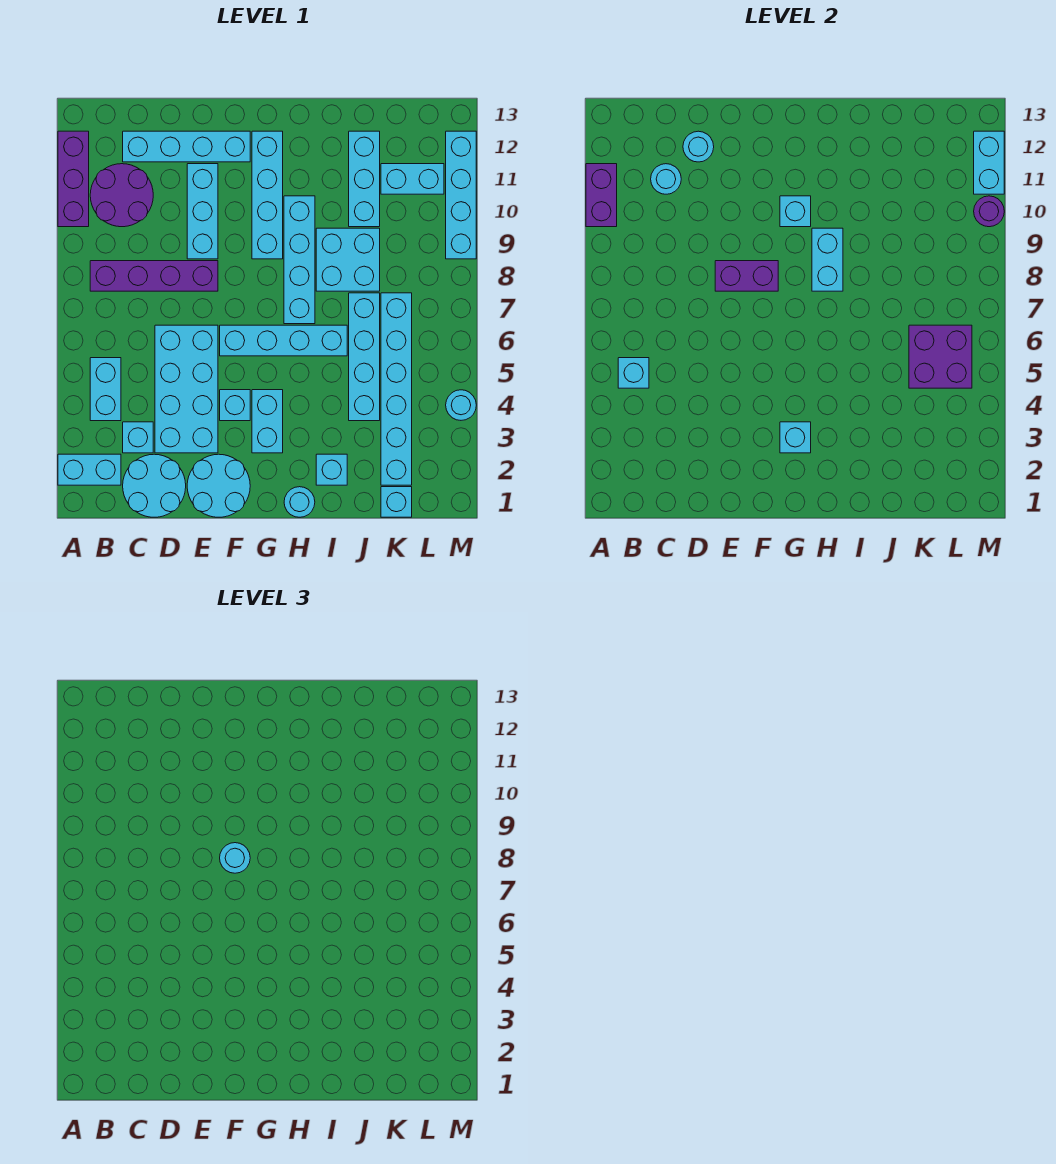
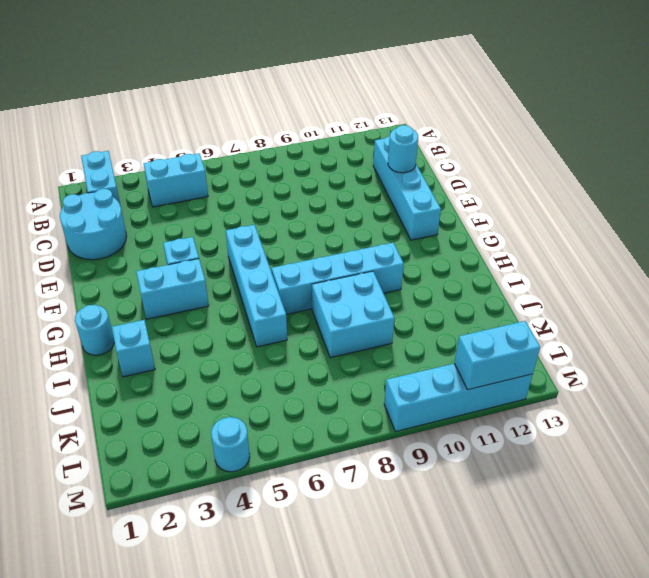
none -> purple 1x3 brick [58,131,89,227]
none -> purple 1x4 brick [90,261,218,291]
none -> purple 2x2 round brick [90,164,153,227]
none -> cyan 1x1 brick [123,422,153,453]

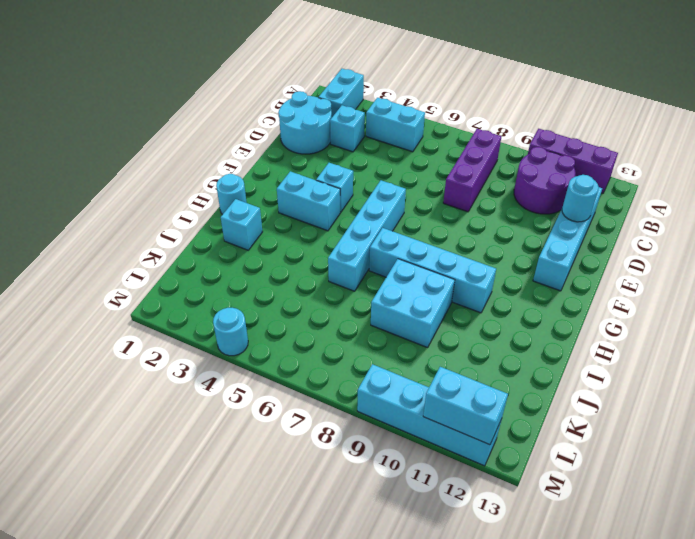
purple 1x3 brick [443,129,501,212] -> purple 1x4 brick [90,261,218,291]
none -> cyan 2x4 brick [155,325,218,453]
none -> cyan 2x2 round brick [187,454,250,517]
none -> cyan 1x3 brick [187,164,218,259]
none -> cyan 1x4 brick [252,131,283,259]

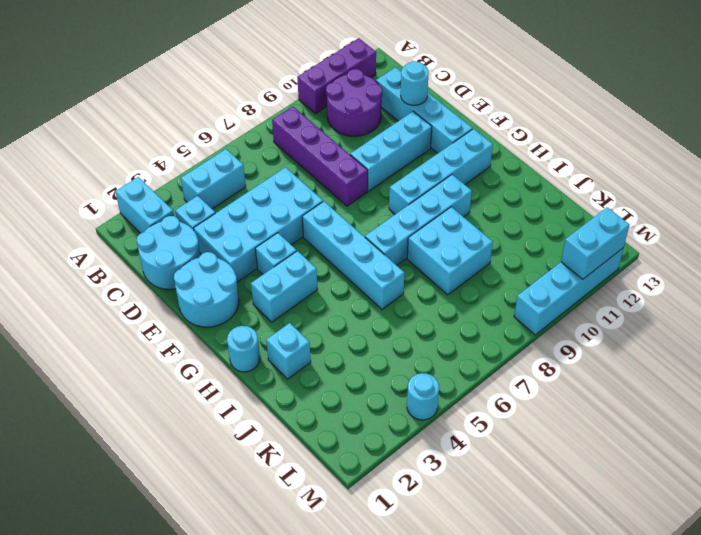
none -> cyan 1x4 brick [349,293,380,421]
none -> cyan 1x3 brick [349,131,380,227]
none -> cyan 1x1 brick [381,487,412,517]
none -> cyan 1x6 brick [381,293,412,485]

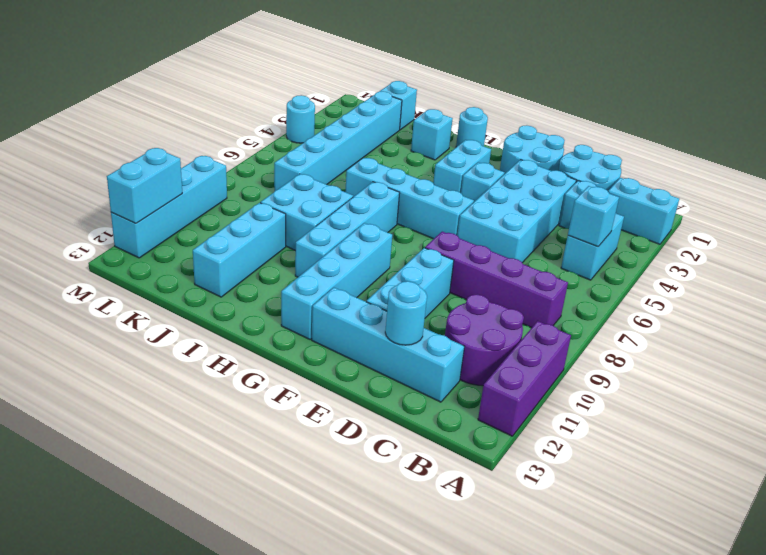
none -> cyan 1x4 brick [349,293,380,421]
none -> cyan 1x2 brick [381,164,444,194]
none -> purple 1x2 brick [586,164,617,227]
none -> cyan 1x1 round brick [651,164,681,194]

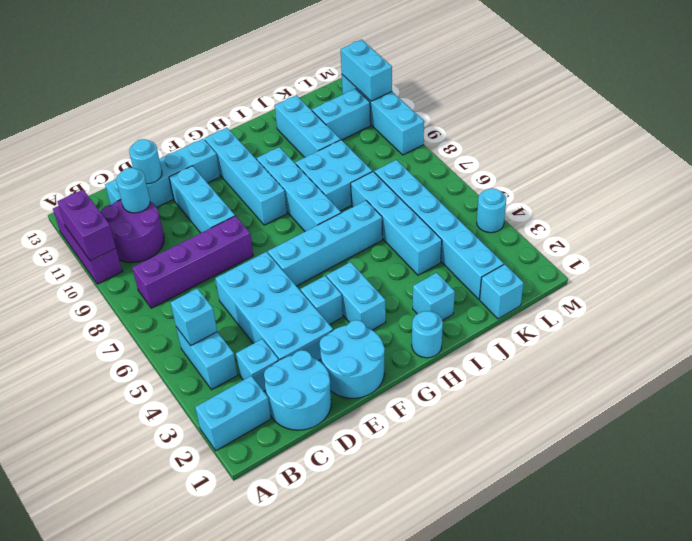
none -> purple 1x2 brick [715,261,778,291]
none -> cyan 1x1 brick [780,422,811,453]
none -> cyan 1x1 brick [780,196,811,227]
none -> cyan 1x2 brick [812,228,843,291]

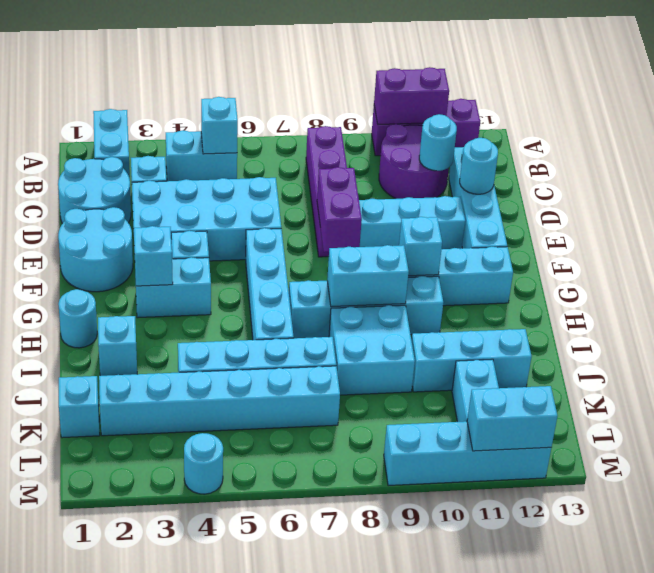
none -> purple 2x2 brick [909,325,972,388]
none -> purple 1x1 round brick [974,196,1004,227]
none -> cyan 1x1 round brick [220,843,250,873]

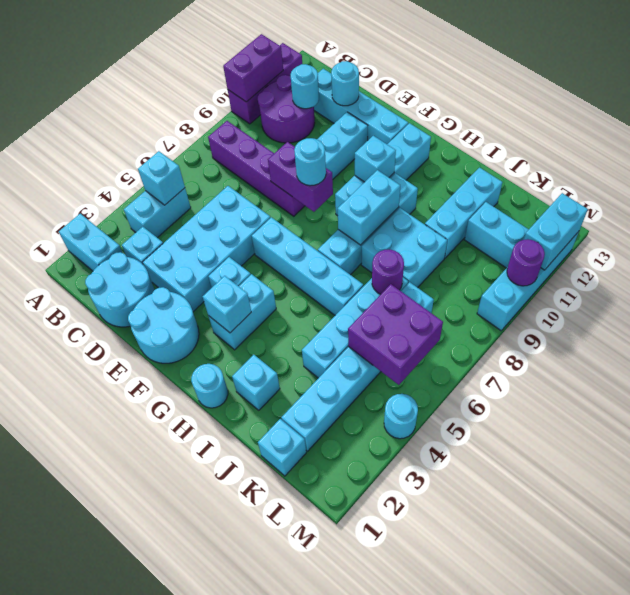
purple 1x1 round brick [372,249,404,294] -> none

